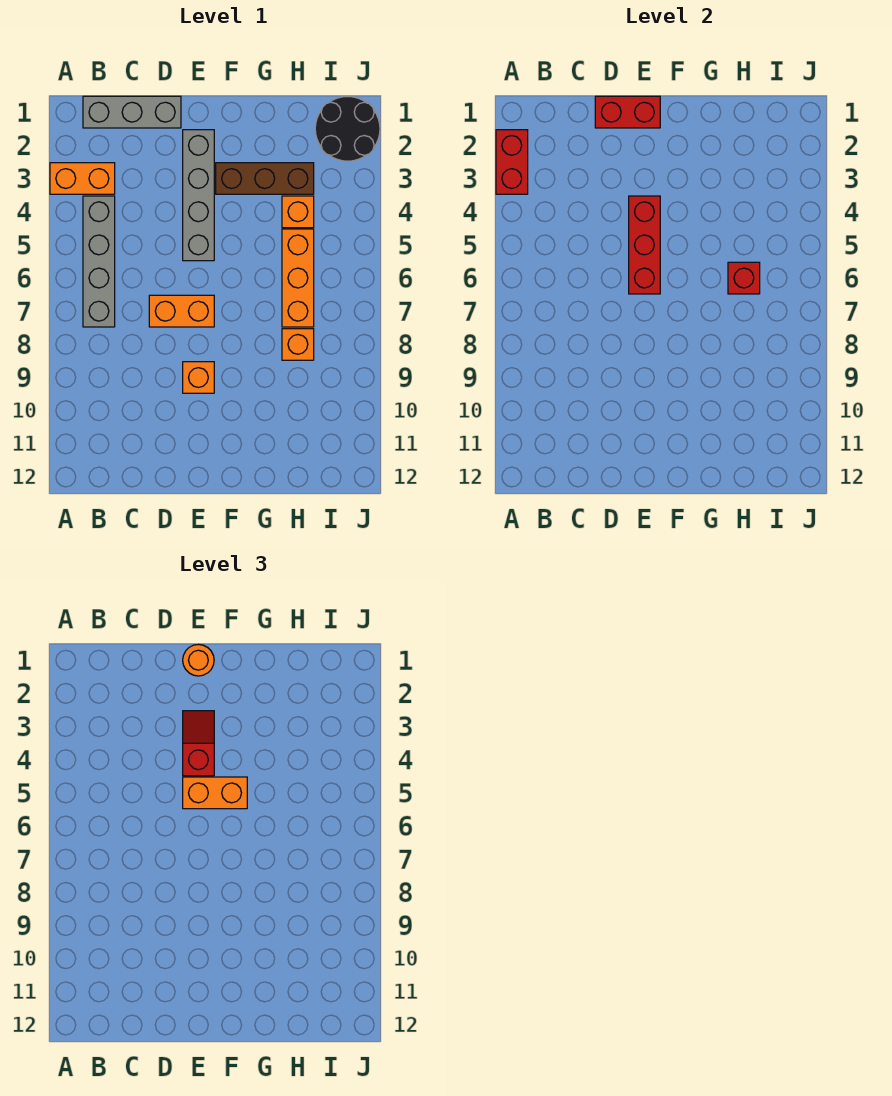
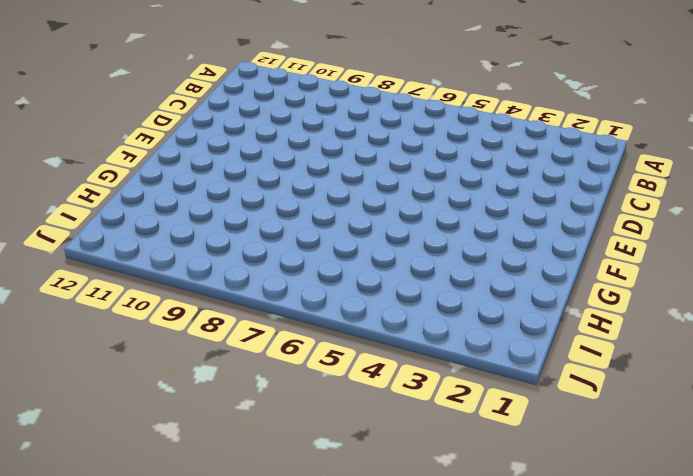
none -> orange 1x2 brick [50,163,115,194]
none -> grey 1x3 brick [83,96,181,128]
none -> grey 1x4 brick [83,196,115,327]

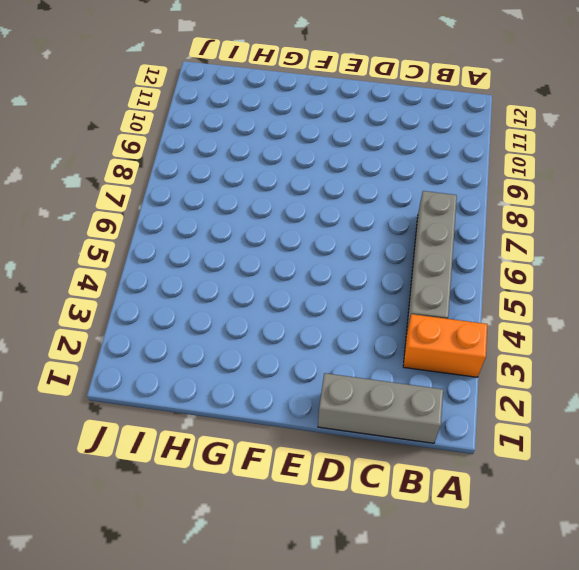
none -> orange 1x2 brick [149,295,214,327]
none -> grey 1x4 brick [183,130,214,261]
none -> orange 1x1 brick [183,362,214,393]

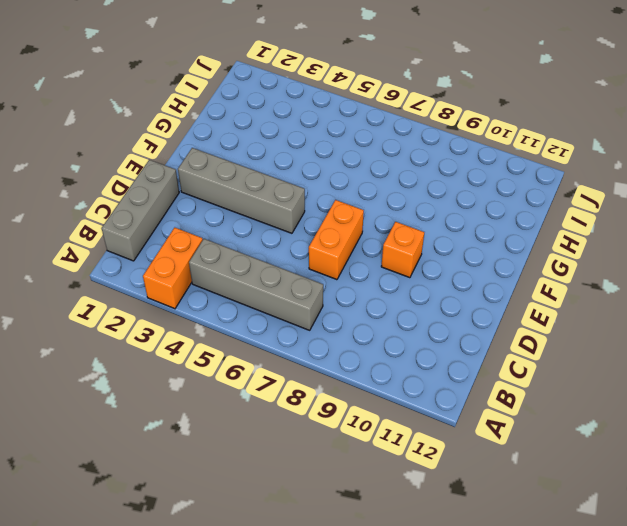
none -> brown 1x3 brick [216,163,314,194]
none -> orange 1x1 brick [282,196,314,228]
none -> orange 1x3 brick [282,229,314,327]

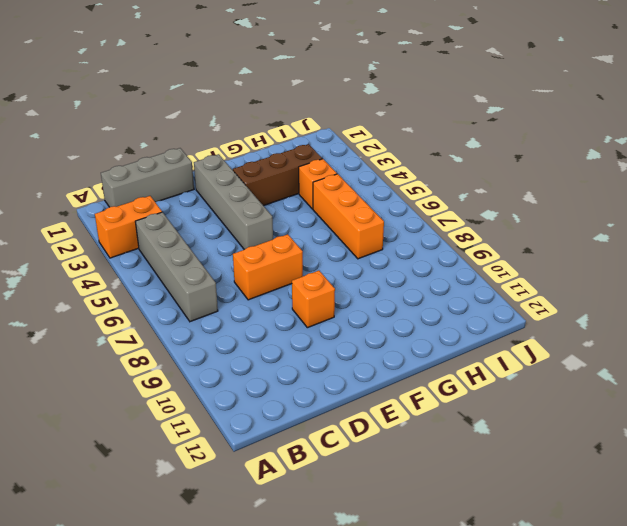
none -> orange 1x1 brick [282,329,314,360]
none -> black 2x2 round brick [315,96,380,161]
none -> red 1x2 brick [496,130,528,194]

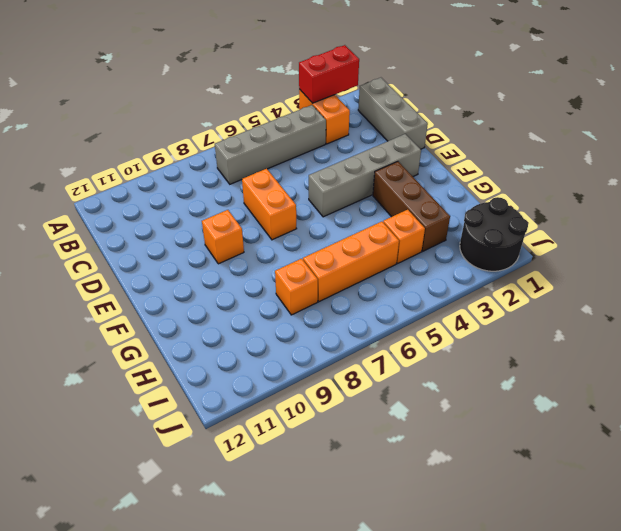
none -> red 1x2 brick [595,96,660,128]
none -> red 1x3 brick [629,196,660,294]
none -> red 1x1 brick [728,262,760,294]

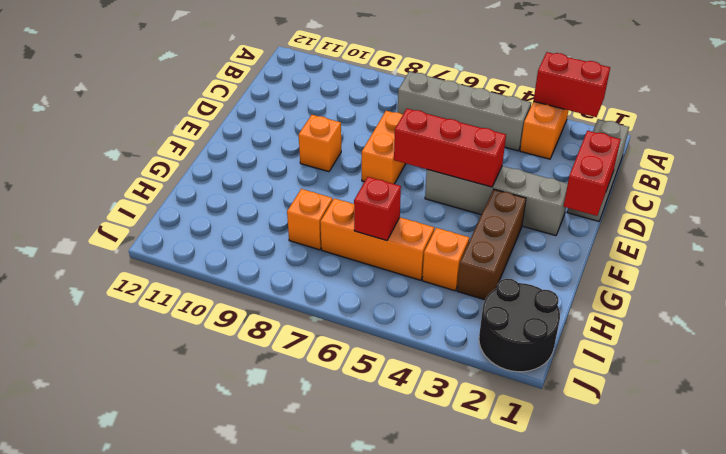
none -> orange 1x1 round brick [183,645,214,676]
none -> red 1x2 slope [183,711,214,776]
none -> orange 1x2 brick [183,777,247,809]

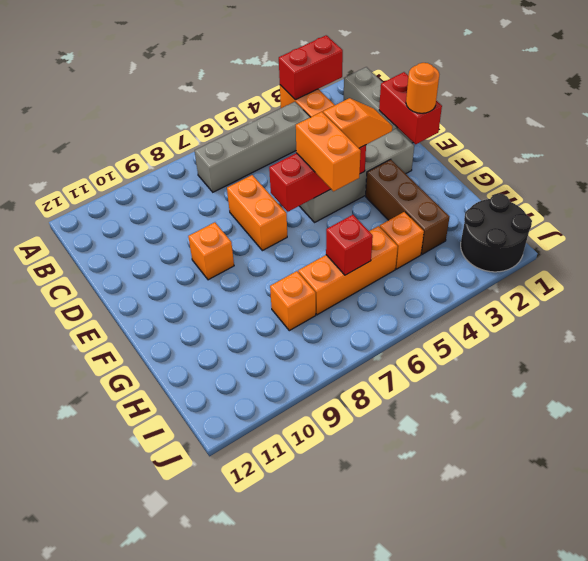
orange 1x2 slope [323,98,392,148] -> red 1x2 slope [183,711,214,776]

